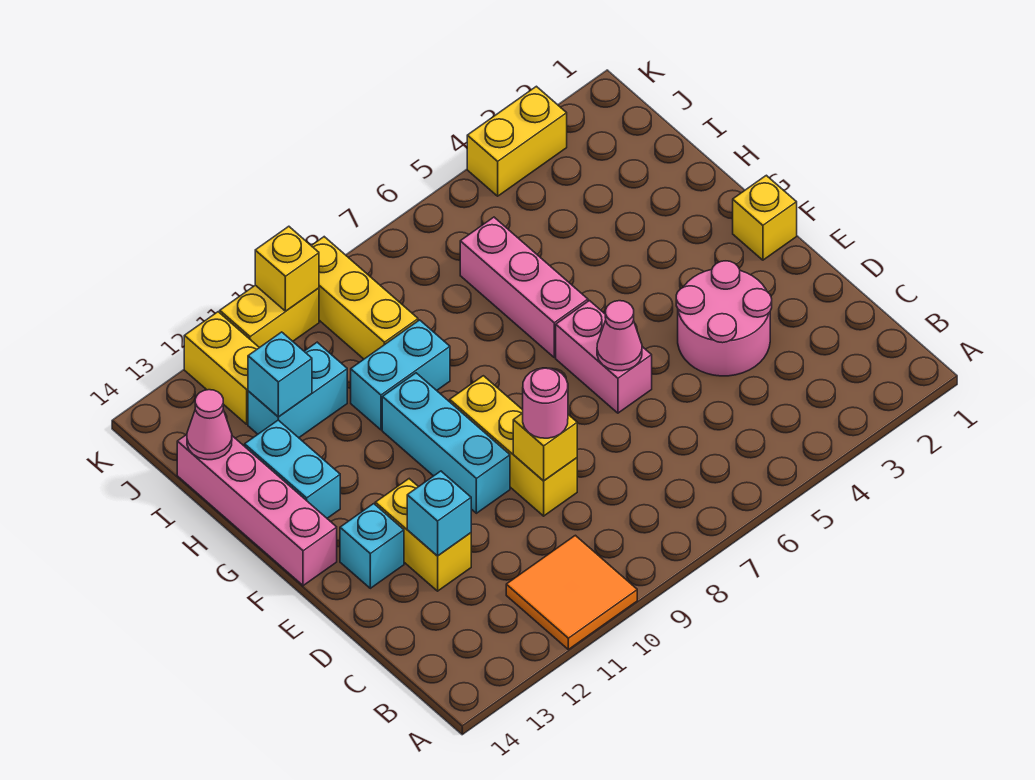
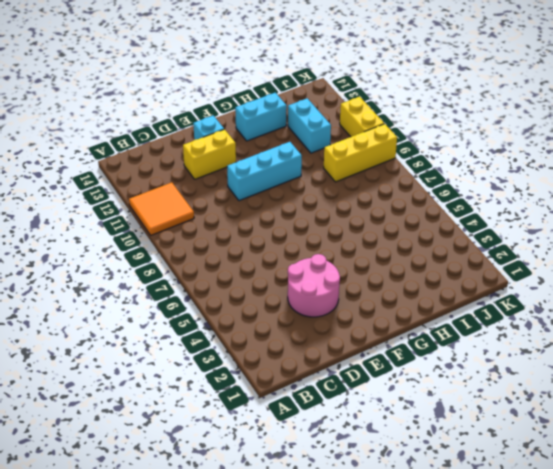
none -> yellow 1x3 brick [450,376,577,516]
none -> pink 1x2 brick [556,301,652,413]
none -> yellow 1x1 brick [733,175,797,260]

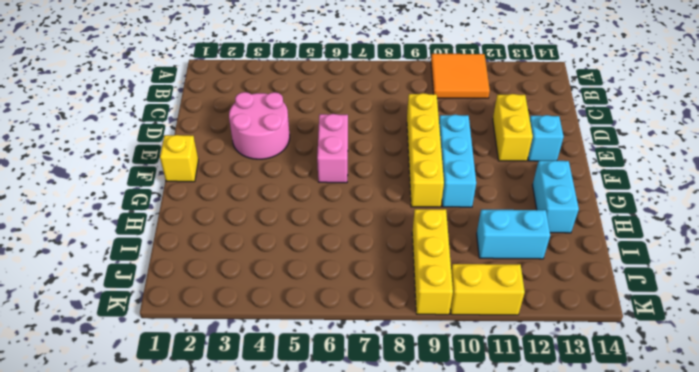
yellow 1x4 brick [407,93,444,207] -> yellow 1x3 brick [450,376,577,516]
none -> pink 1x4 brick [177,435,337,586]
none -> pink 1x3 brick [460,217,588,357]
none -> cyan 1x2 brick [351,320,450,430]

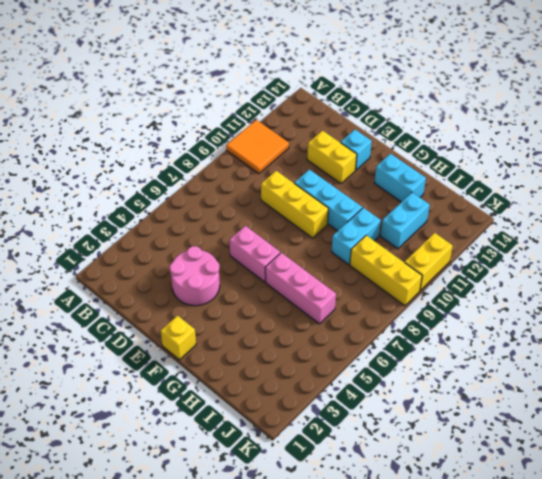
none -> pink 1x4 brick [177,435,337,586]
none -> yellow 1x2 brick [184,312,259,424]
none -> yellow 1x2 brick [467,86,567,196]

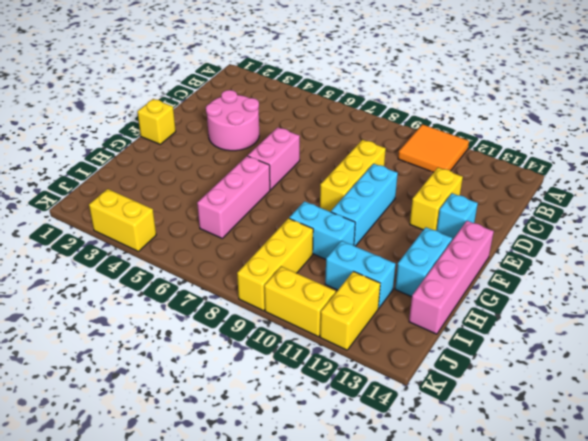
none -> yellow 1x1 brick [513,413,577,481]
none -> cyan 1x1 brick [407,471,471,556]
none -> pink 1x1 cone [597,301,642,371]

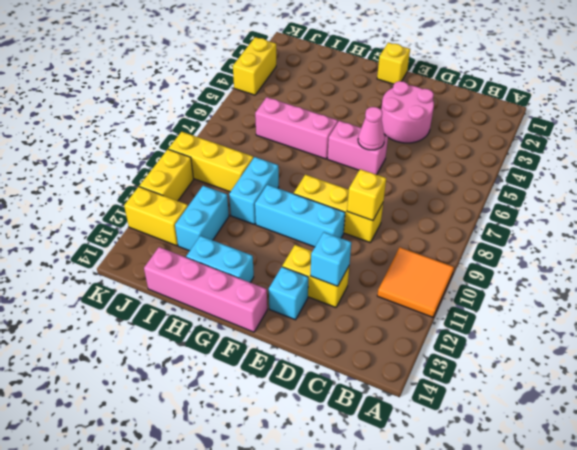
none -> cyan 1x1 brick [248,332,312,417]
none -> pink 1x1 cone [187,390,232,460]
none -> yellow 1x1 brick [255,226,319,311]

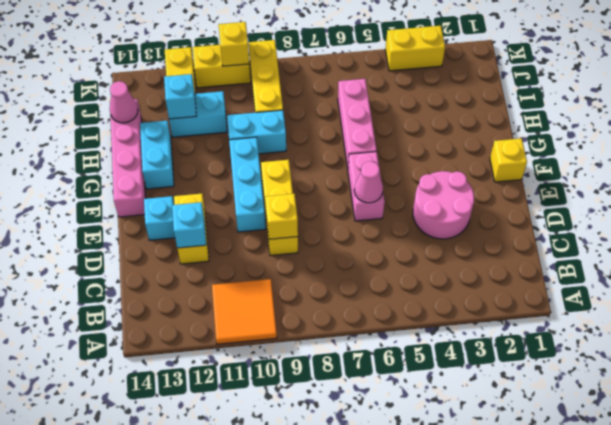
none -> pink 1x1 round brick [523,368,568,438]

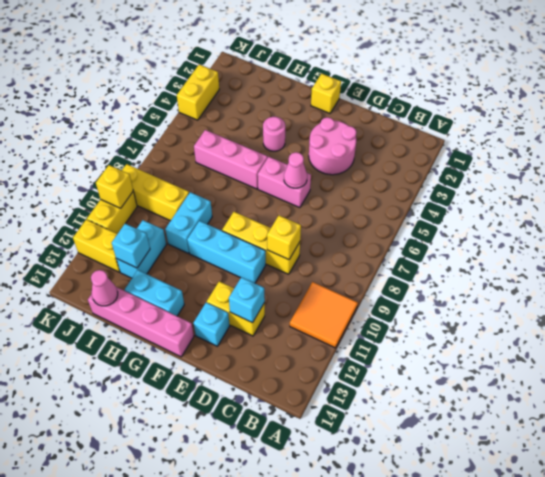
pink 1x1 round brick [263,117,285,151] -> pink 1x1 round brick moved to [523,368,568,438]

